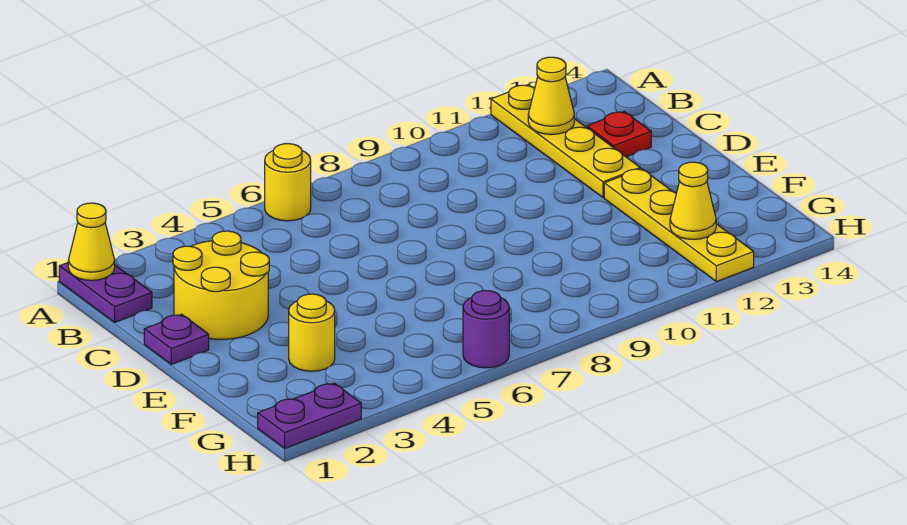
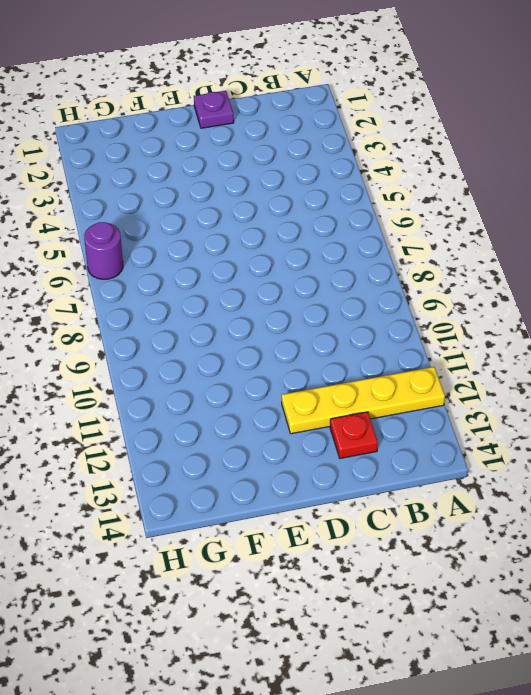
none -> purple 1x2 plate [59,263,152,322]
none -> yellow 1x1 round brick [265,144,311,221]
none -> yellow 2x2 round brick [173,231,269,339]

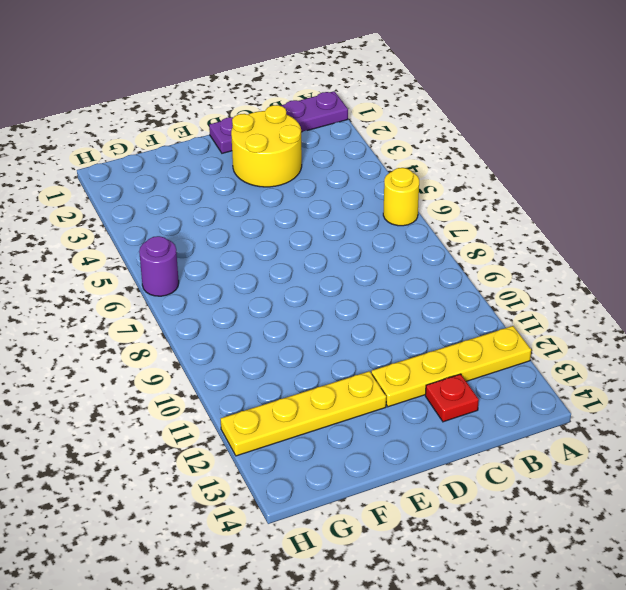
none -> yellow 1x1 round brick [289,294,335,371]
none -> purple 1x2 plate [258,383,361,448]
none -> yellow 1x1 cone [68,203,115,280]

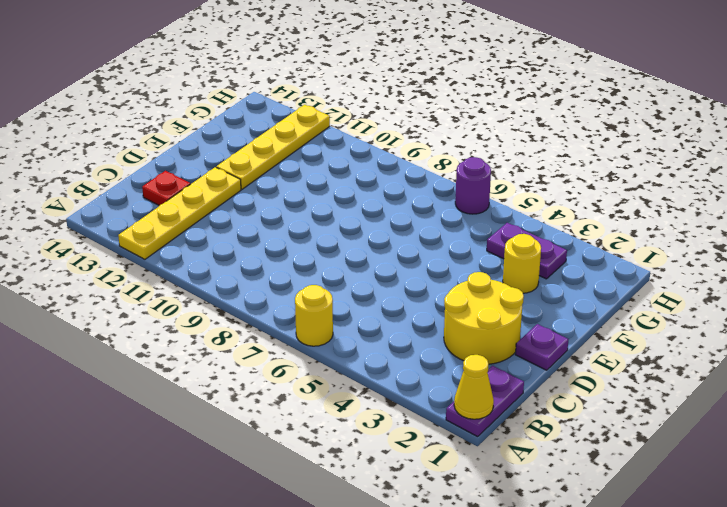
purple 1x2 plate [487,223,567,279] -> purple 1x2 plate moved to [258,383,361,448]
none -> yellow 1x1 cone [528,57,574,135]
none -> yellow 1x1 cone [670,162,716,239]

